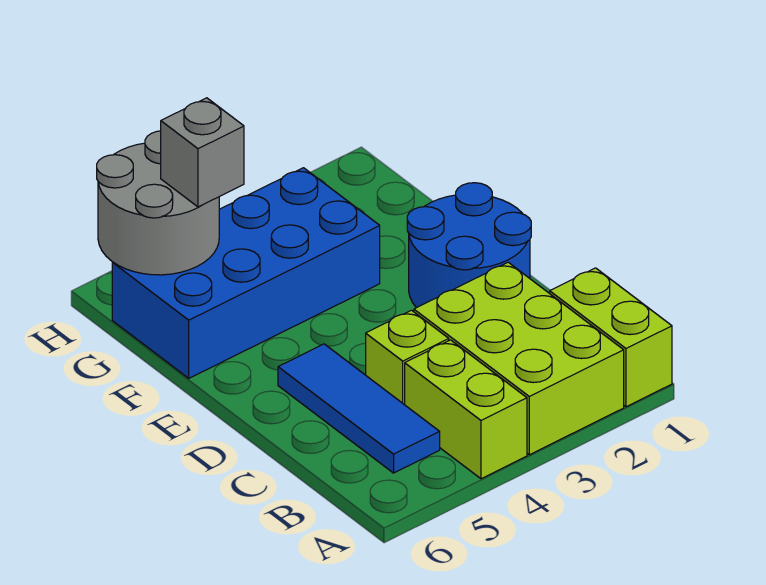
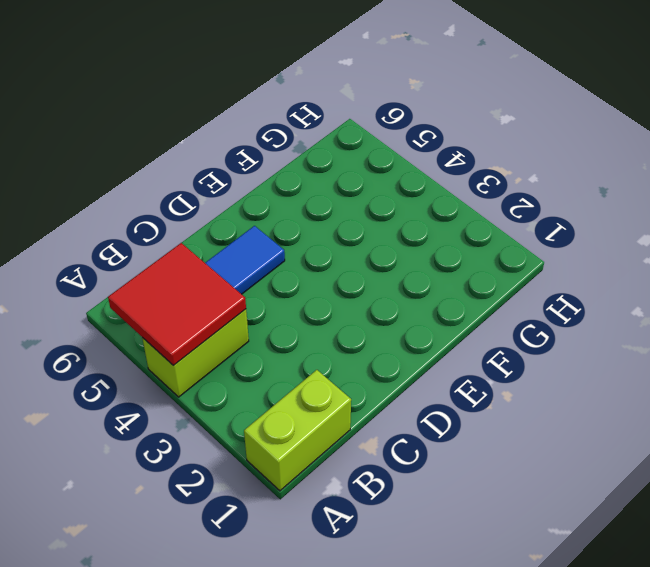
red 2x2 tile [108,243,246,366] -> none
none -> lime 2x3 brick [414,262,624,455]
none -> lime 1x1 brick [366,310,449,405]

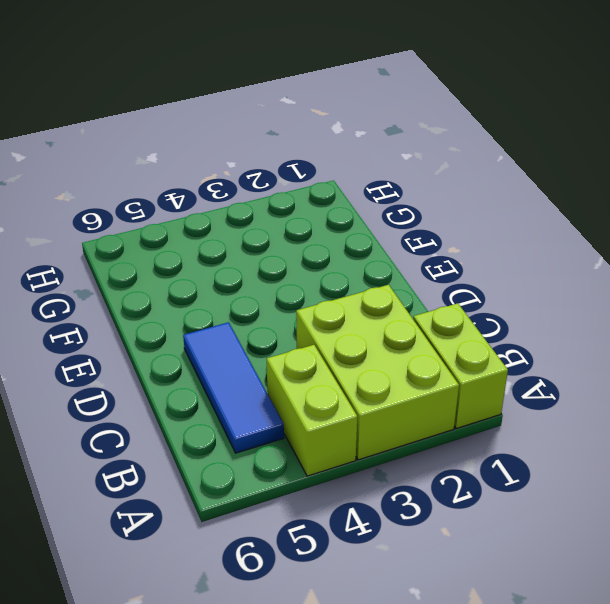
none -> lime 1x1 brick [366,310,449,405]
none -> blue 2x2 round brick [407,183,531,308]

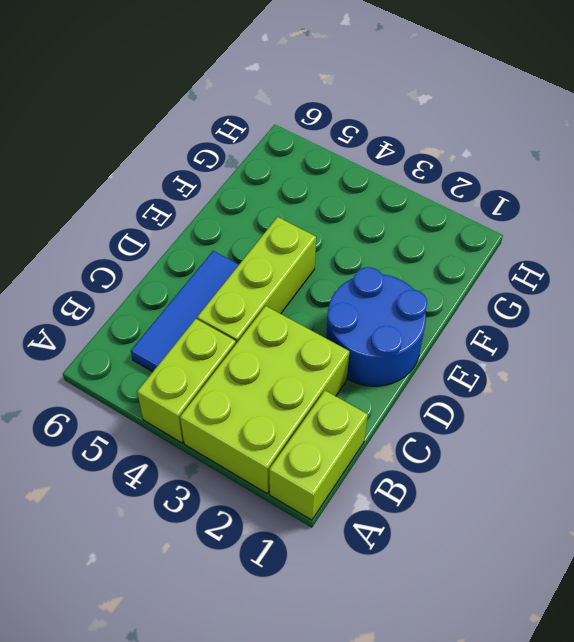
lime 1x3 brick [197,217,316,343] -> lime 1x1 brick [366,310,449,405]
none -> blue 2x4 brick [112,168,380,378]
none -> grey 2x2 round brick [97,131,219,275]

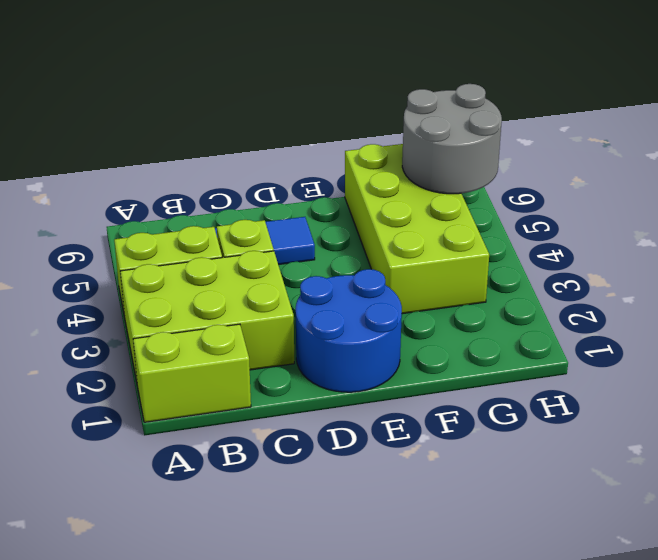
lime 2x4 brick [345,144,489,314] -> blue 2x4 brick [112,168,380,378]
none -> grey 1x1 brick [161,98,244,207]

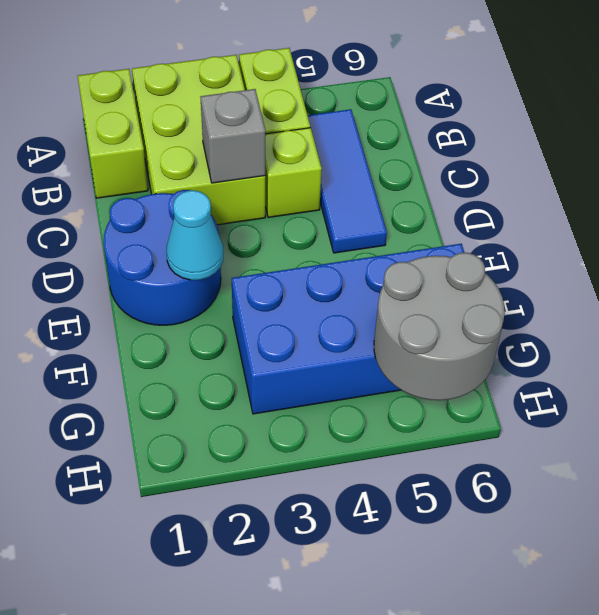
grey 1x1 brick [201,89,265,183] -> grey 1x1 brick moved to [161,98,244,207]
cyan 1x1 cone [166,191,223,280] -> none

